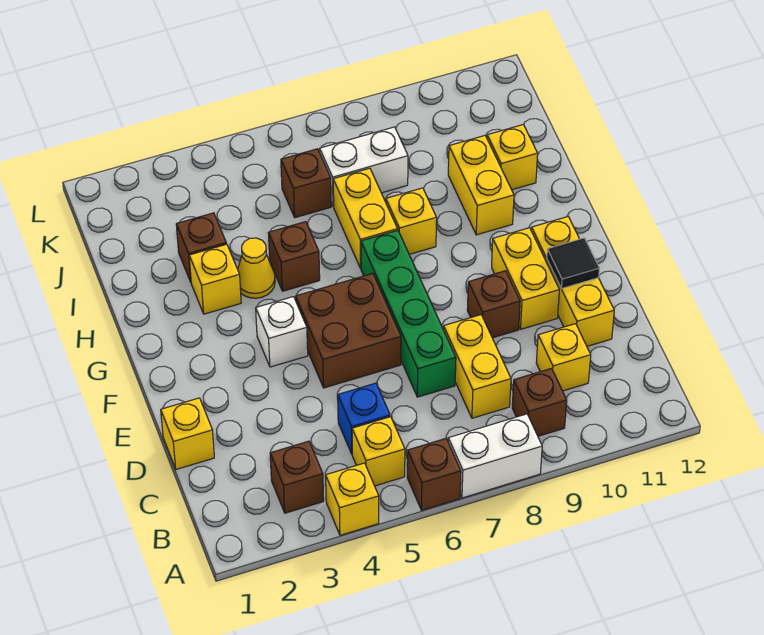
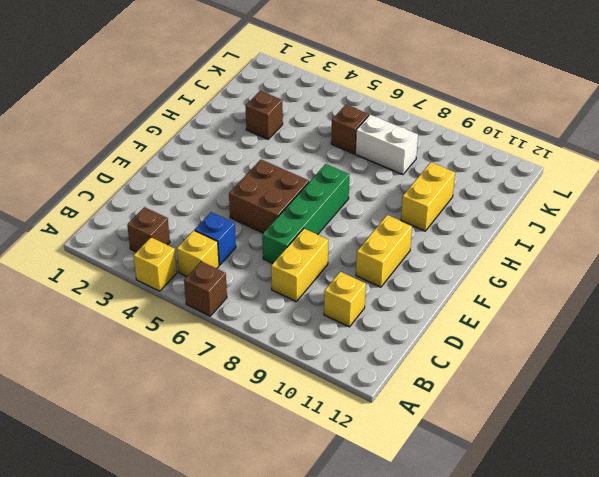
none -> white 1x2 brick [448,414,542,498]
none -> brown 1x1 brick [512,368,567,436]
none -> yellow 1x1 brick [161,398,214,469]

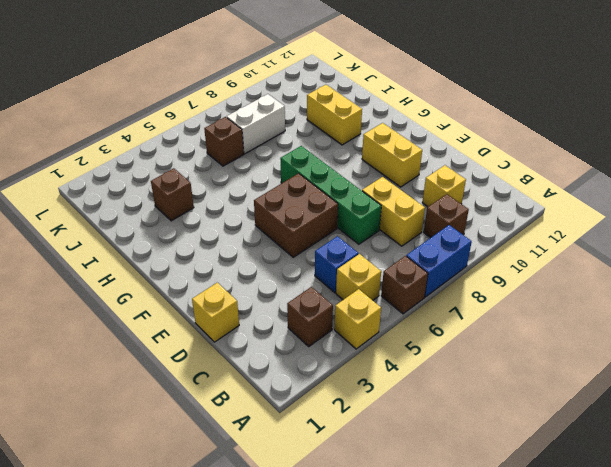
blue 1x2 brick [406,225,472,297] -> white 1x2 brick [448,414,542,498]
none -> yellow 1x3 brick [531,217,614,346]
none -> brown 1x1 brick [467,271,520,338]
none -> white 1x1 brick [256,297,308,367]

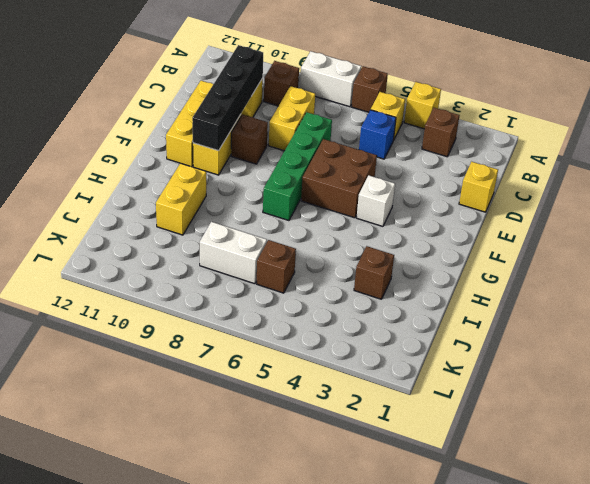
black 1x4 brick [192,45,263,151] -> none
none -> yellow 1x1 brick [189,244,241,314]
none -> yellow 1x1 cone [238,238,275,298]
none -> brown 1x1 brick [268,222,320,291]

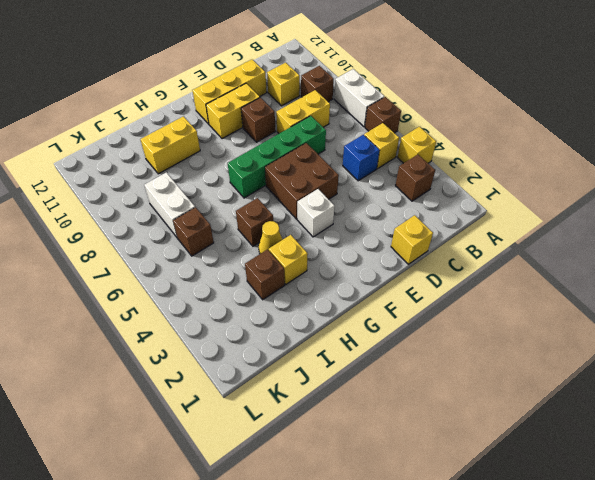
none -> yellow 1x2 brick [333,168,398,268]
none -> yellow 1x1 brick [386,188,437,254]
none -> yellow 1x1 brick [487,124,538,190]

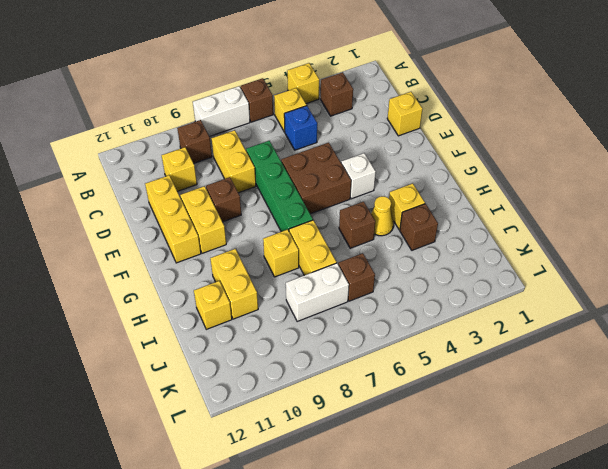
none -> black 1x1 tile [547,238,599,289]

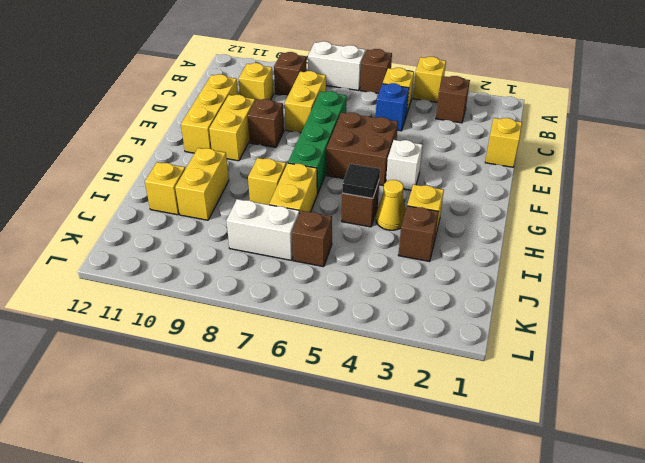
black 1x1 tile [342,164,380,198] -> black 1x1 tile moved to [547,238,599,289]

